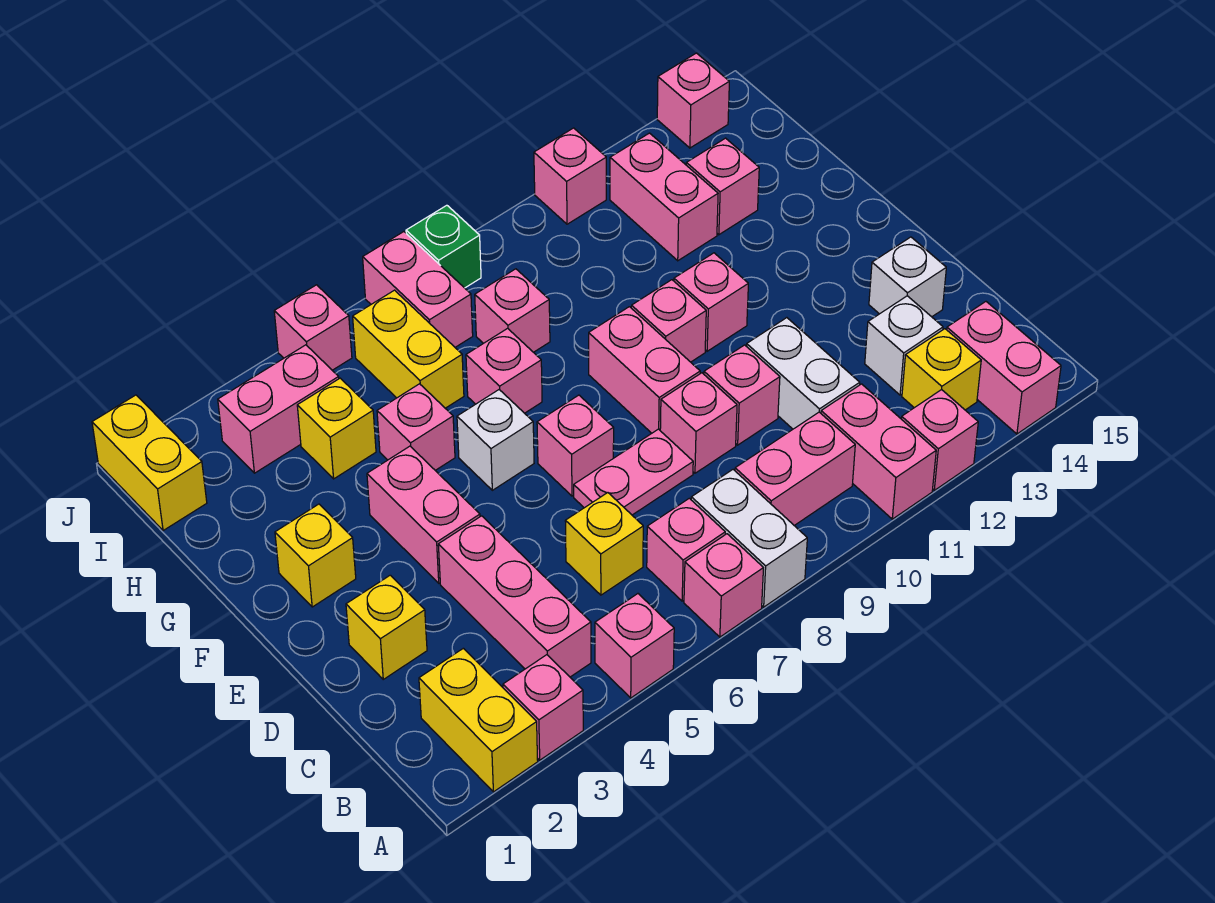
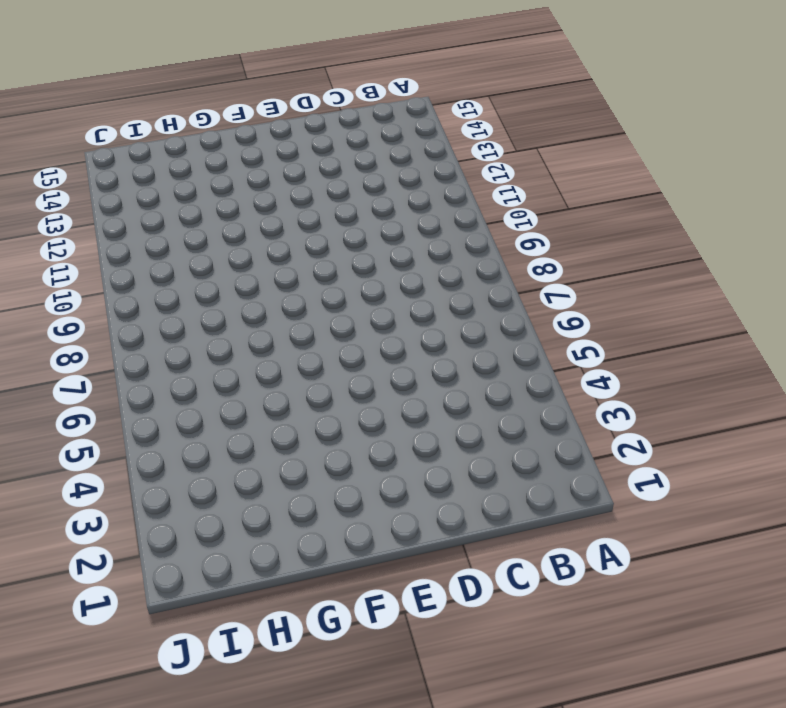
none -> yellow 1x2 brick [419,648,538,792]
none -> pink 1x1 brick [503,655,583,760]
none -> pink 1x1 brick [595,594,674,698]
none -> pink 1x1 brick [684,534,763,637]

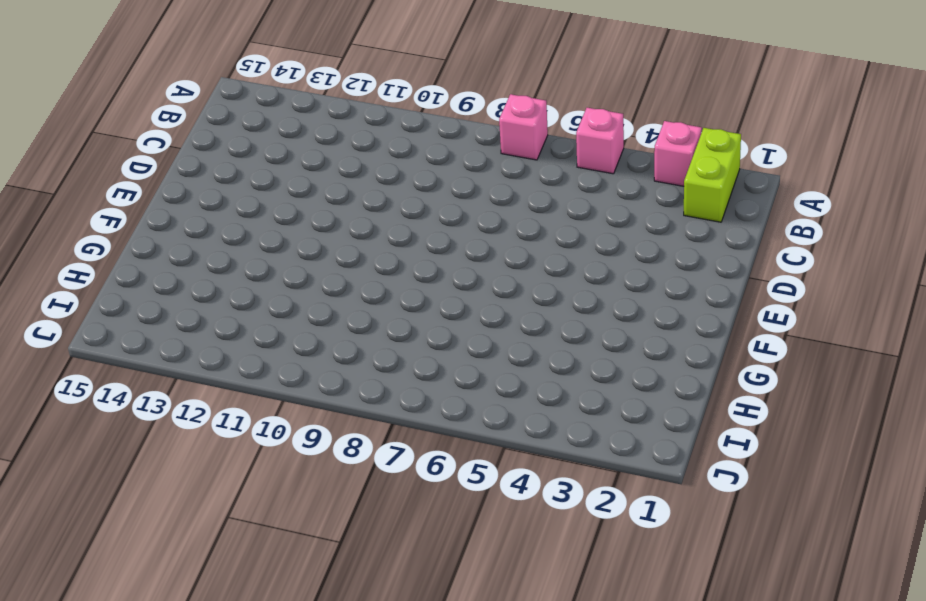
lime 1x2 brick [684,128,741,222] -> yellow 1x2 brick [419,648,538,792]
none -> white 1x2 brick [691,470,807,607]
none -> pink 1x2 brick [821,384,936,519]
none -> pink 1x1 brick [901,390,978,490]
none -> pink 1x2 brick [947,302,1061,434]

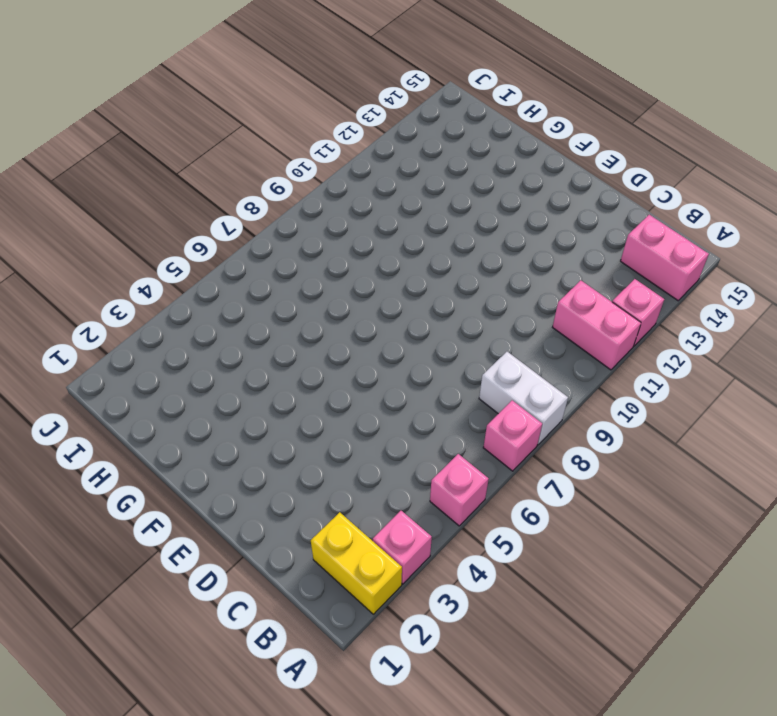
none -> pink 1x3 brick [438,516,591,677]
none -> pink 1x1 brick [647,498,725,601]
none -> pink 1x2 brick [735,412,855,526]
none -> yellow 1x1 brick [902,329,981,410]

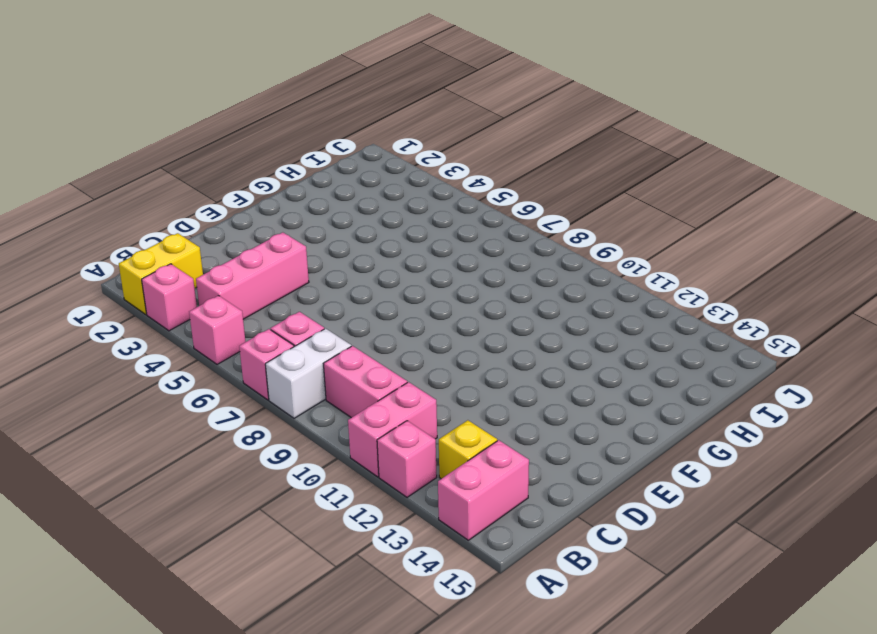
none -> yellow 1x1 brick [565,493,643,595]
none -> white 1x2 brick [747,318,860,429]
none -> white 1x1 brick [865,296,943,395]
none -> yellow 1x1 brick [346,575,427,679]

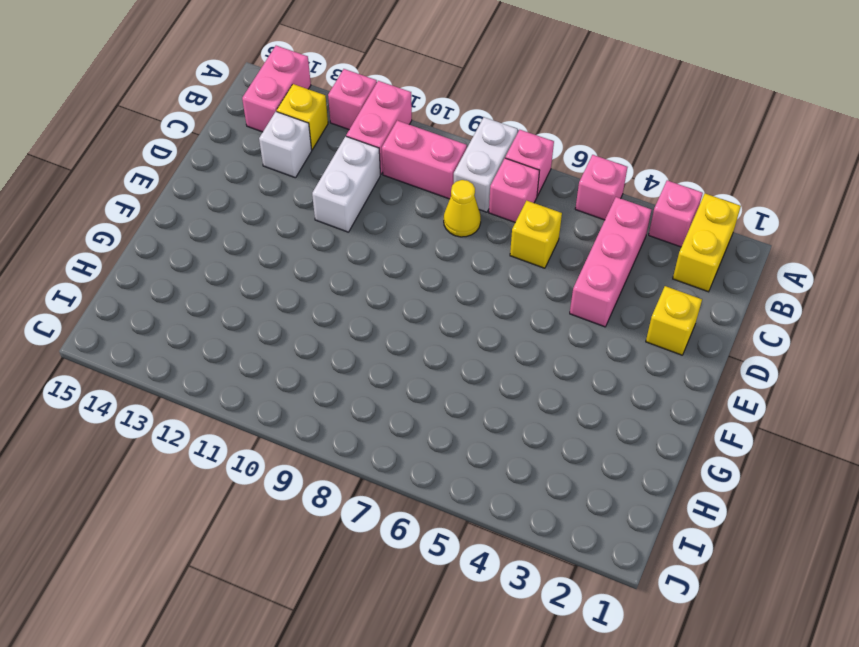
yellow 1x1 cone [444,180,481,237] -> none
none -> pink 1x2 plate [574,429,693,515]
none -> pink 1x1 brick [660,373,737,473]
none -> pink 1x1 brick [704,345,780,445]
none -> white 1x1 brick [869,237,946,317]

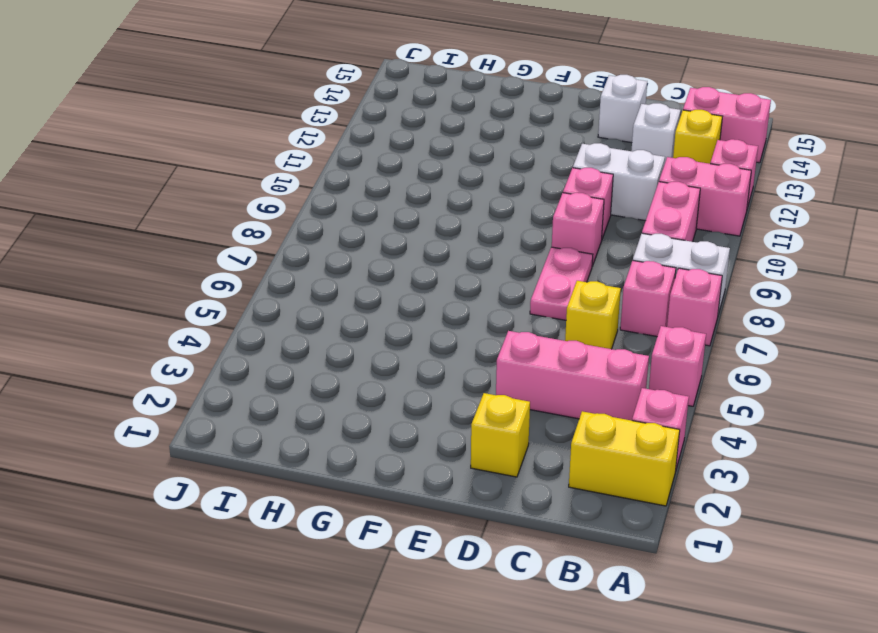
none -> pink 1x2 brick [367,446,480,583]
none -> pink 1x1 brick [537,395,614,496]
none -> pink 1x2 brick [589,307,700,433]
none -> yellow 1x1 brick [275,504,356,607]

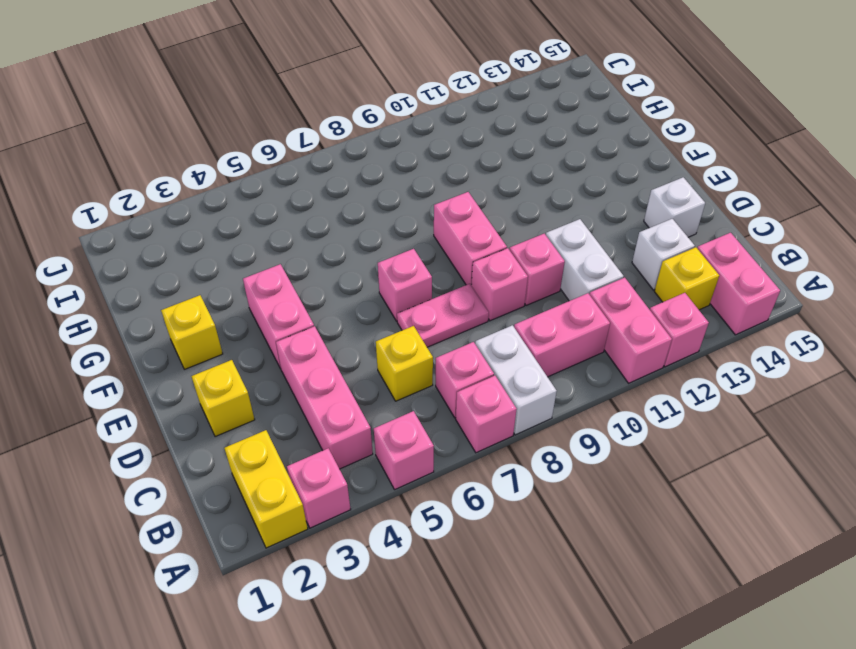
none -> white 1x1 brick [457,390,534,490]
none -> pink 1x1 brick [631,280,706,362]
none -> pink 1x1 brick [674,253,748,351]
none -> pink 1x1 brick [377,384,455,470]

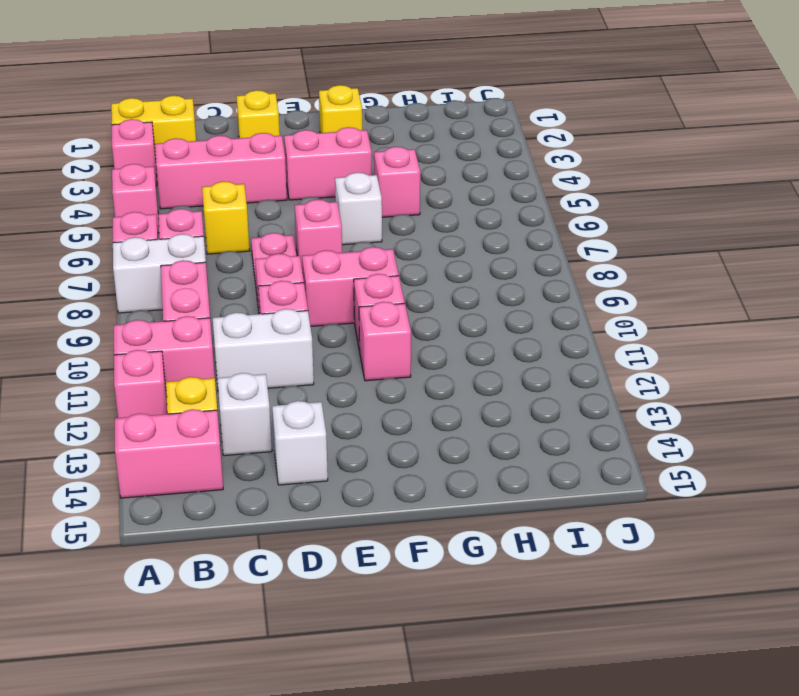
none -> pink 1x1 brick [466,328,542,413]
none -> yellow 1x1 brick [297,378,376,479]
none -> yellow 1x2 brick [353,290,464,408]
none -> pink 1x1 brick [475,269,550,352]

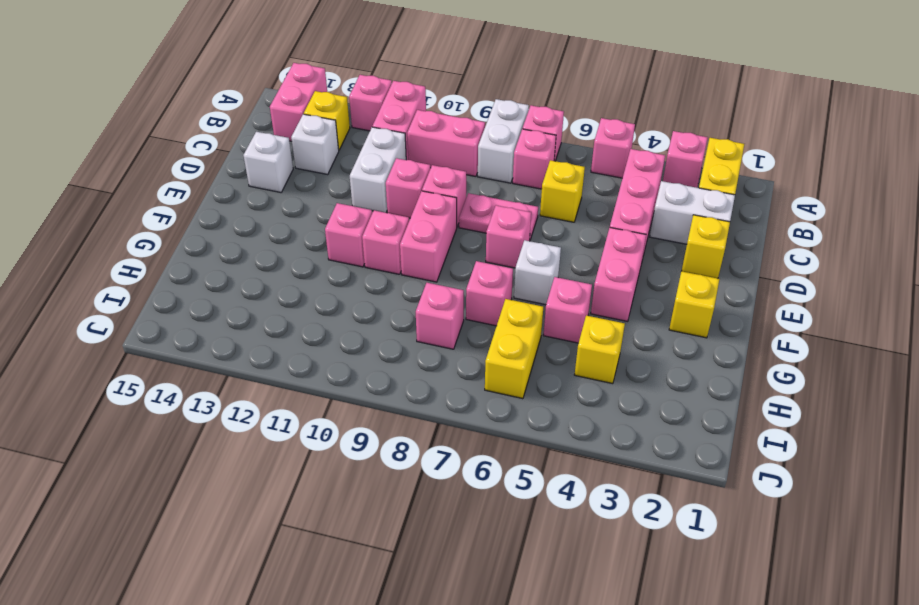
white 1x2 brick [650,181,735,244] -> none
none -> pink 1x2 brick [610,133,718,261]
none -> pink 1x1 brick [686,138,759,235]
none -> yellow 1x2 brick [92,395,207,531]
none -> pink 1x2 brick [218,345,339,473]

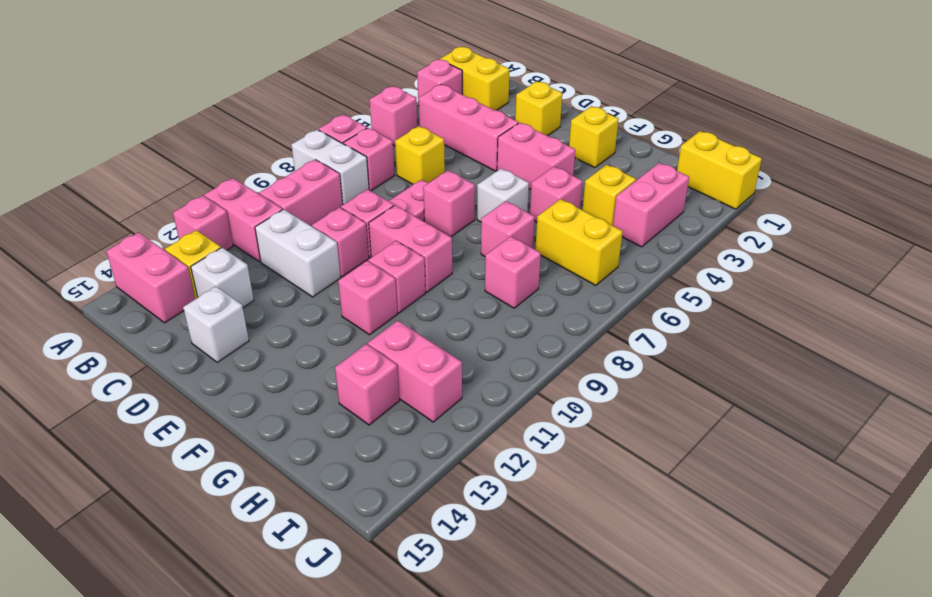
none -> pink 1x2 brick [363,232,473,347]
none -> pink 1x1 brick [274,285,352,370]
none -> green 1x1 brick [406,205,481,288]
none -> pink 1x1 brick [534,128,606,224]

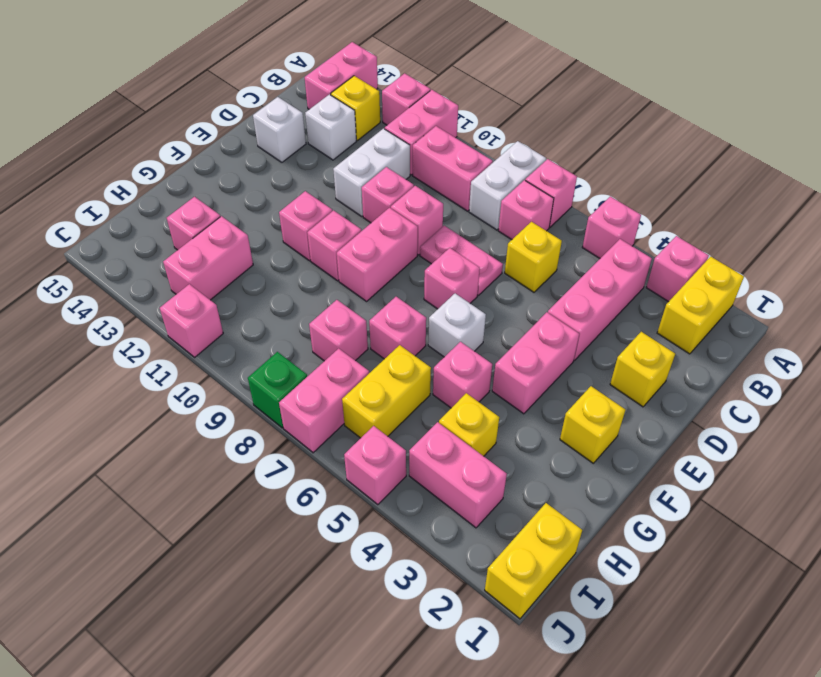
none -> pink 1x1 brick [657,53,729,148]

